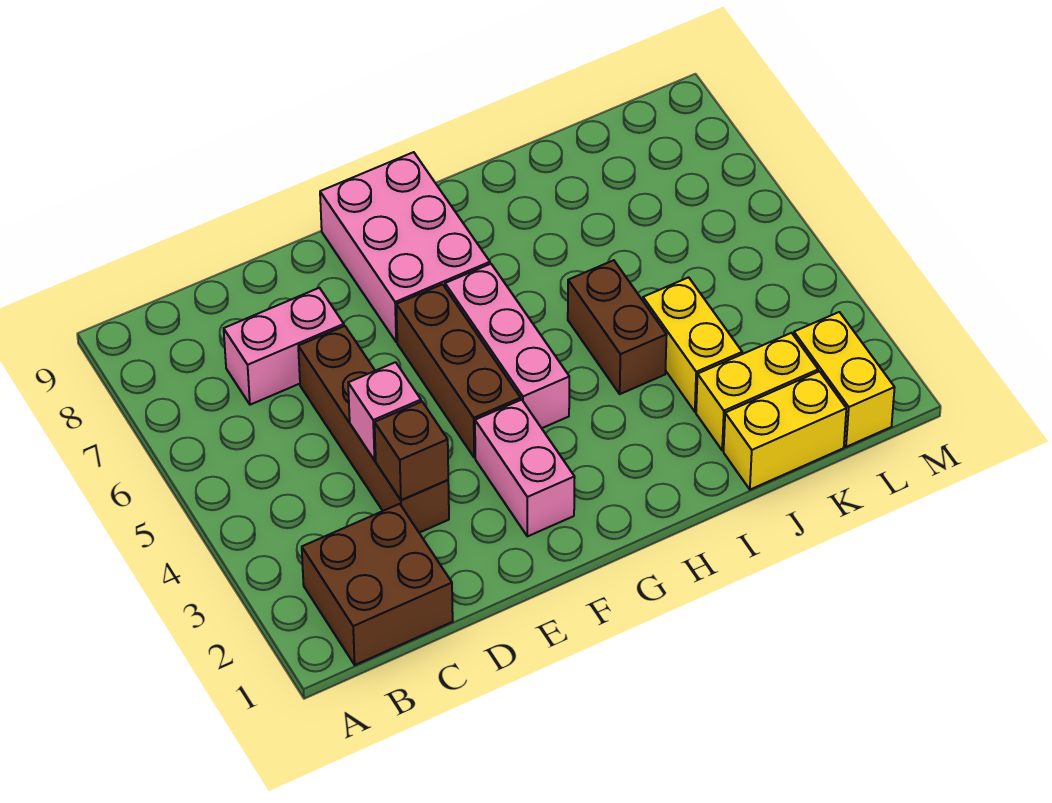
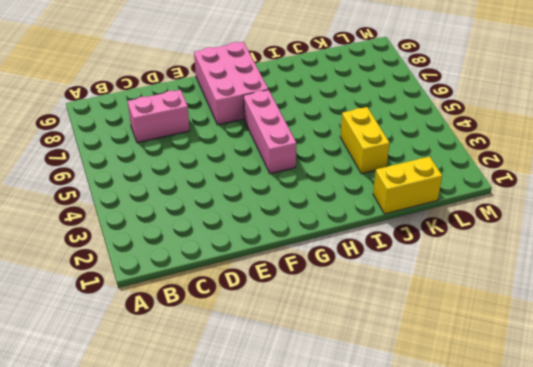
none -> brown 2x2 brick [302,504,453,665]
none -> brown 1x4 brick [298,326,449,533]
none -> pink 1x2 brick [475,400,575,536]

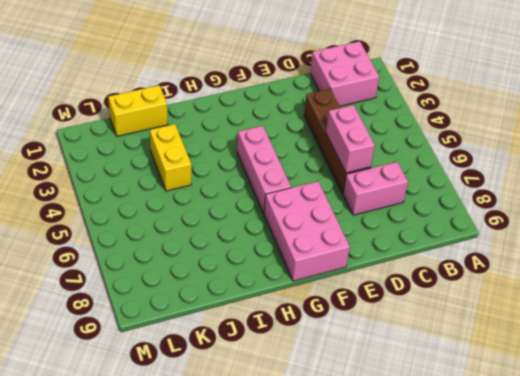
pink 2x2 brick [310,41,379,106] -> brown 2x2 brick [302,504,453,665]
pink 1x2 brick [326,105,375,173] -> pink 1x2 brick moved to [475,400,575,536]
none -> brown 1x3 brick [396,284,521,458]
none -> brown 1x2 brick [568,260,667,394]
none -> yellow 1x2 brick [696,333,818,450]

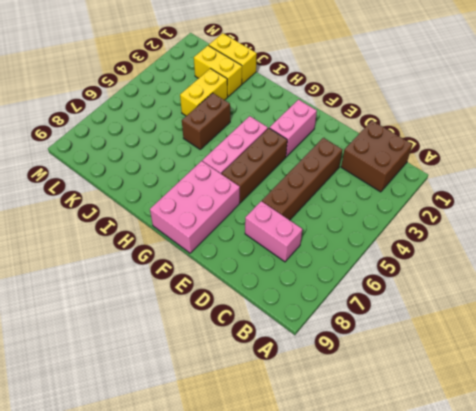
none -> yellow 1x2 brick [794,312,895,447]
none -> brown 1x1 brick [375,402,448,500]
none -> pink 1x1 brick [348,362,421,460]

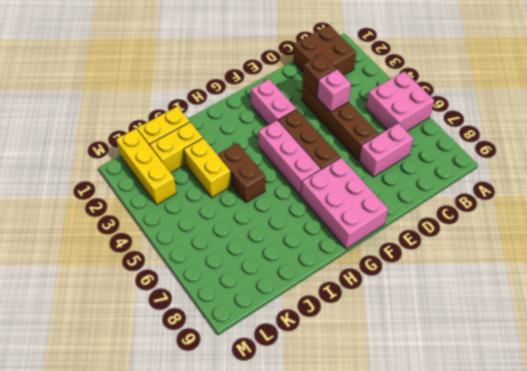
pink 2x2 brick [366,71,434,131] -> none
yellow 1x3 brick [116,129,177,205] -> yellow 1x2 brick [794,312,895,447]

